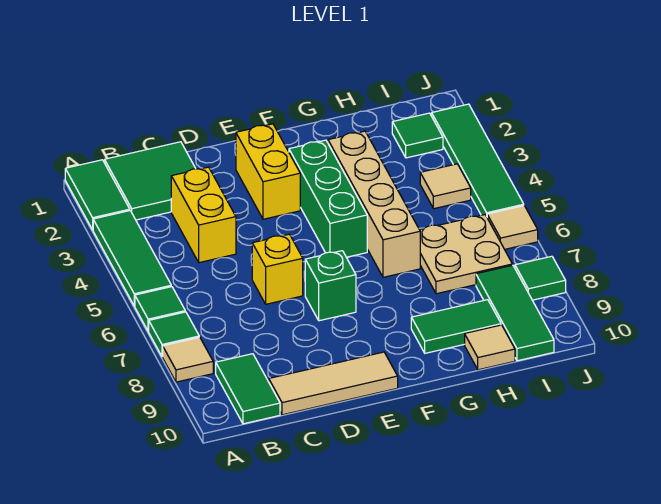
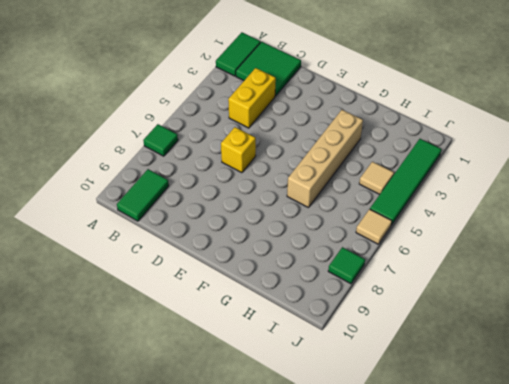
none -> green 1x3 tile [93,211,171,306]
none -> green 1x1 tile [135,287,185,331]
none -> tan 1x1 tile [163,337,213,382]

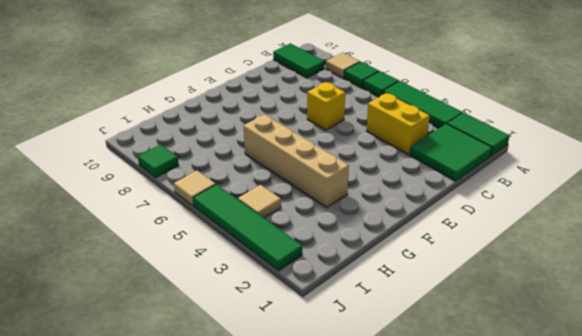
none -> tan 1x3 tile [269,352,398,415]
none -> yellow 1x2 brick [236,124,300,219]
none -> green 1x1 brick [305,251,356,321]

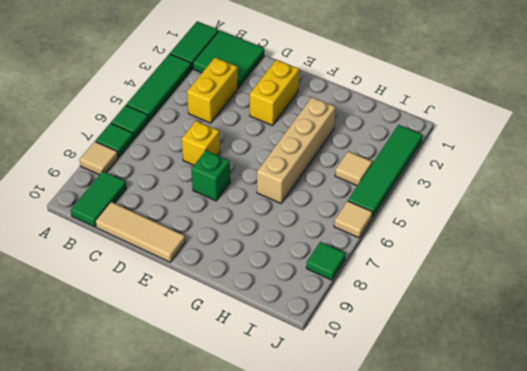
none -> green 1x3 brick [289,140,367,257]
none -> green 1x2 tile [411,300,501,353]
none -> tan 2x2 plate [420,215,512,294]

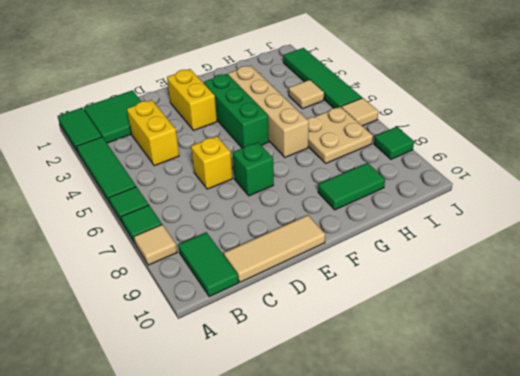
none -> tan 1x1 tile [465,325,515,370]
none -> green 1x1 tile [392,113,443,158]
none -> green 1x3 tile [476,265,554,361]

